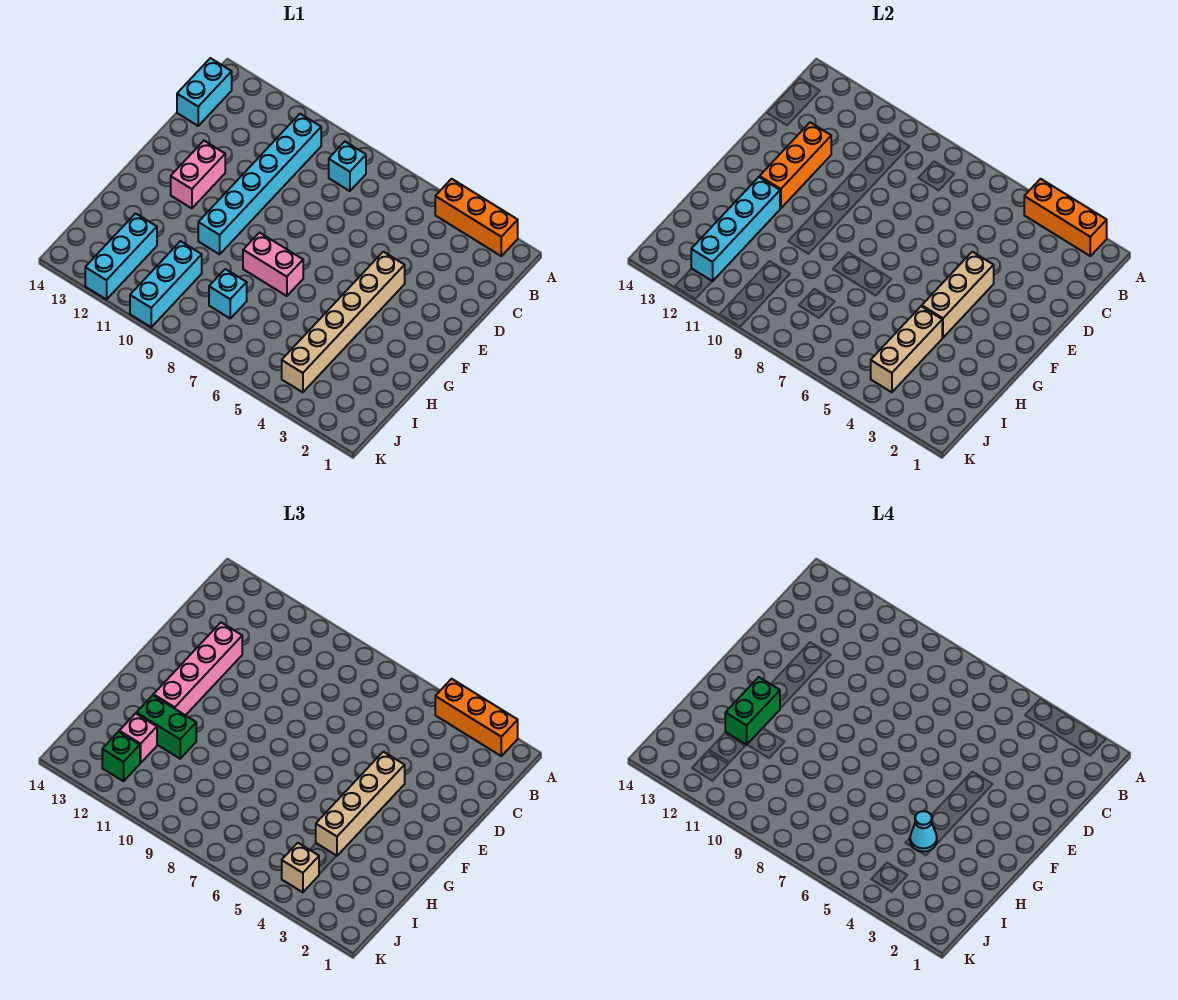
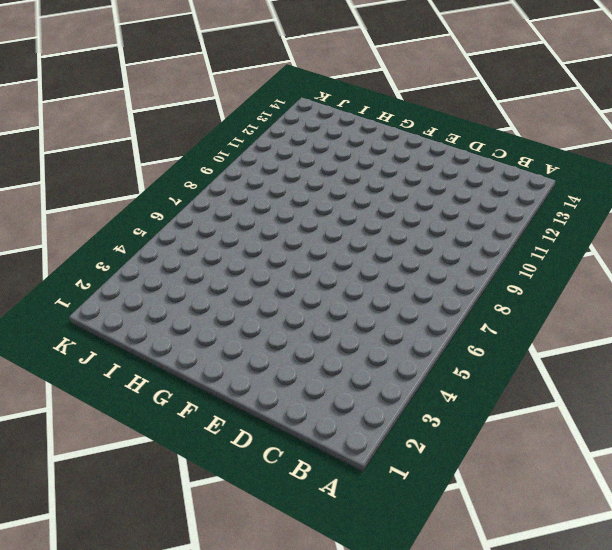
none -> orange 1x3 brick [435,179,518,256]
none -> cyan 1x1 brick [329,142,366,191]
none -> cyan 1x6 brick [198,114,321,254]

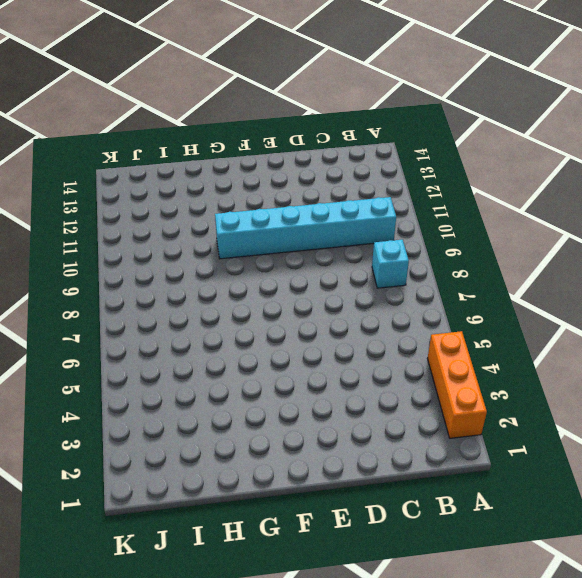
none -> cyan 1x2 brick [177,58,232,126]
none -> tan 1x6 brick [282,252,405,392]
none -> pink 1x2 brick [171,141,225,208]

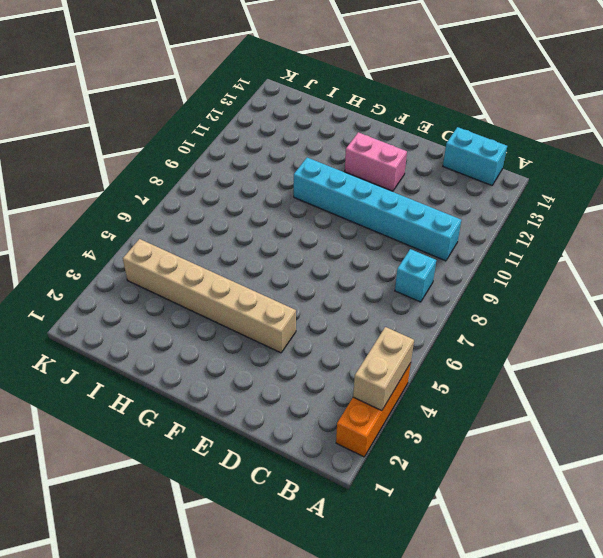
tan 1x2 brick [353,327,414,411] -> orange 1x3 brick [1024,179,1107,256]
none -> pink 1x2 brick [243,233,303,296]
none -> cyan 1x1 brick [209,269,247,318]
none -> cyan 1x3 brick [130,241,202,327]

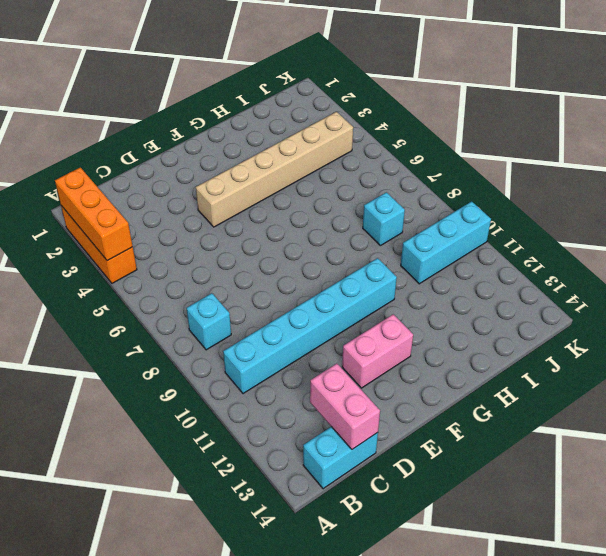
pink 1x2 brick [310,364,380,449] -> pink 1x2 brick moved to [243,233,303,296]
none -> cyan 1x3 brick [85,213,157,300]
none -> orange 1x3 brick [760,122,831,208]
none -> tan 1x3 brick [922,252,994,338]

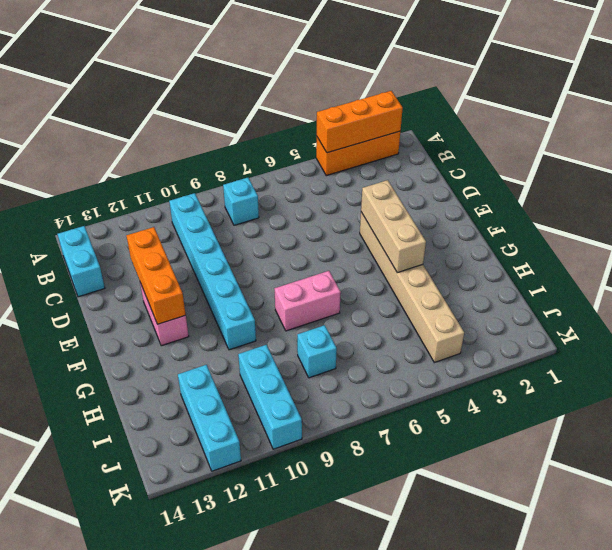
none -> cyan 1x4 brick [691,177,780,281]
none -> tan 1x3 brick [871,306,942,392]
none -> orange 1x3 brick [435,679,518,756]

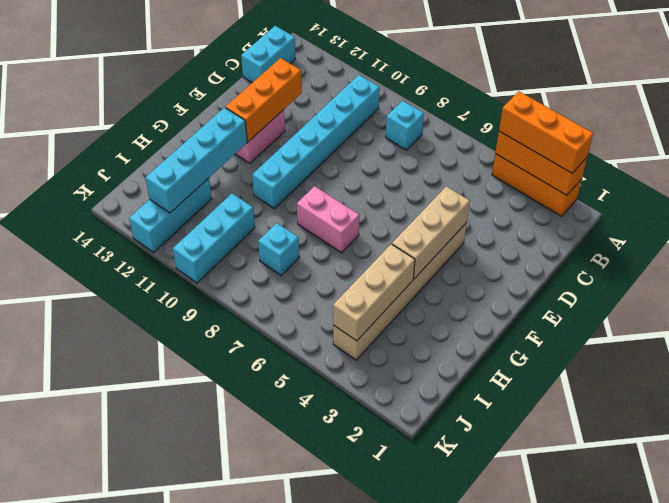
none -> pink 1x4 brick [153,622,242,715]
none -> tan 1x4 brick [316,752,405,856]
none -> green 1x2 brick [136,695,196,759]

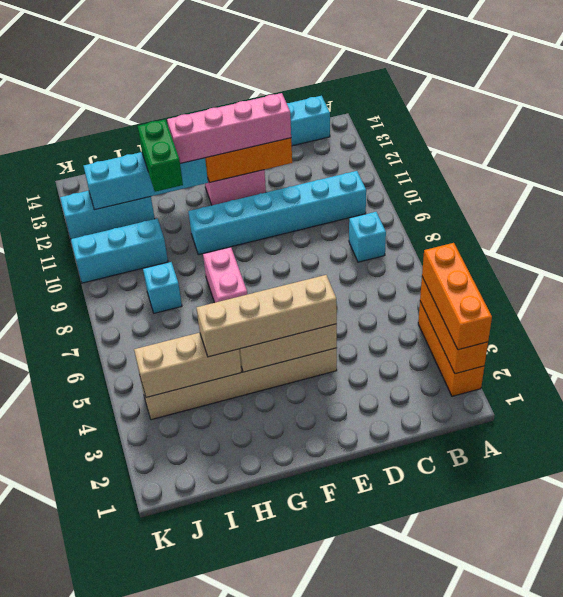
none -> pink 1x1 brick [119,713,157,763]
none -> tan 1x1 brick [282,843,319,892]
none -> green 1x1 brick [102,732,140,781]

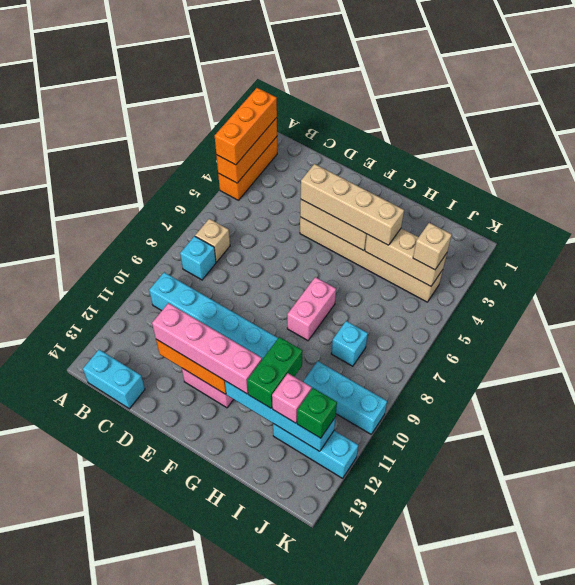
tan 1x1 brick [195,219,230,262] -> none
none -> green 1x2 brick [725,677,780,745]
none -> cyan 1x1 cone [910,811,937,852]

